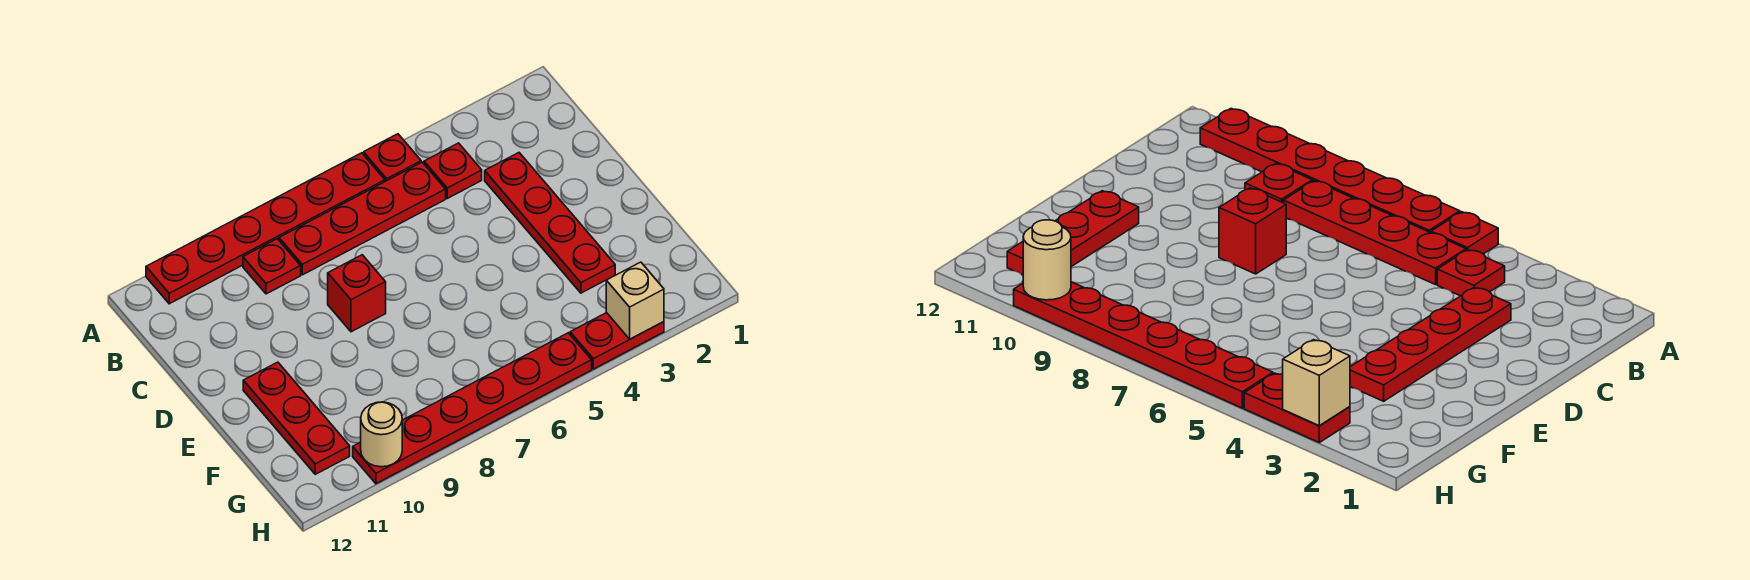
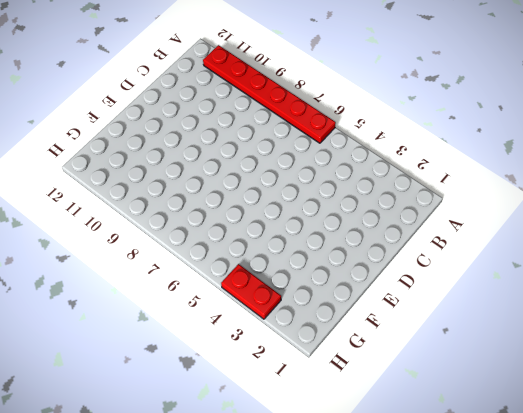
none -> red 1x1 plate [364,134,421,181]
none -> red 1x1 plate [424,143,482,198]
none -> red 1x4 plate [279,162,446,275]

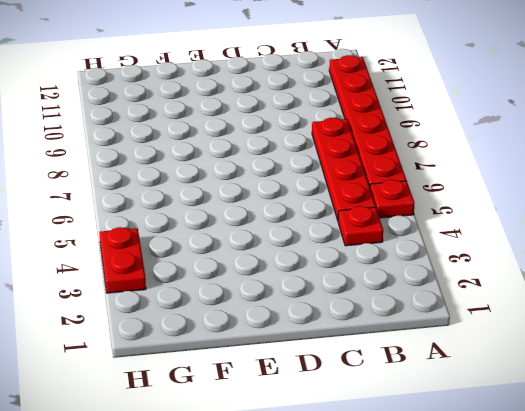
none -> red 1x1 plate [243,239,301,294]
none -> red 1x4 plate [485,153,615,293]
none -> red 1x1 brick [328,255,386,332]

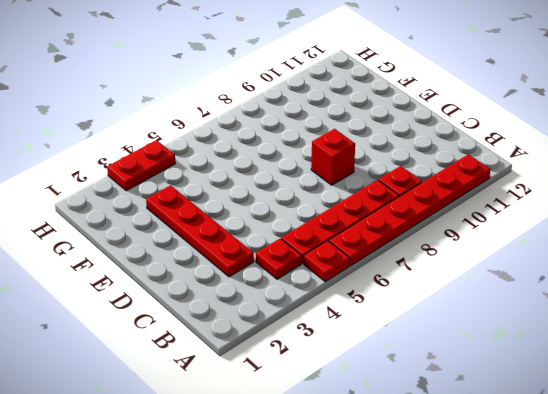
none -> red 1x3 plate [243,362,350,474]
none -> red 1x6 plate [353,333,592,484]
none -> tan 1x1 brick [606,262,664,339]

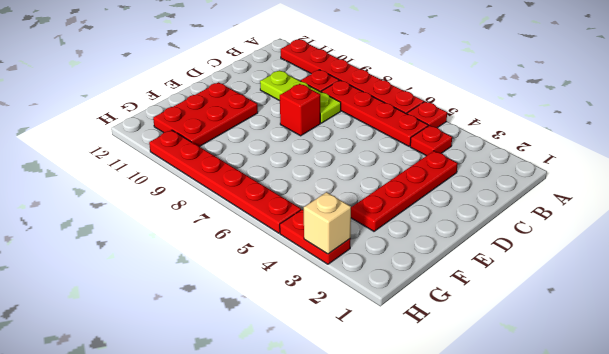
lime 1x3 plate [260,71,341,123] -> none
red 2x3 plate [153,82,258,147] -> red 1x3 plate [243,362,350,474]
none -> tan 1x1 round brick [361,402,402,467]

